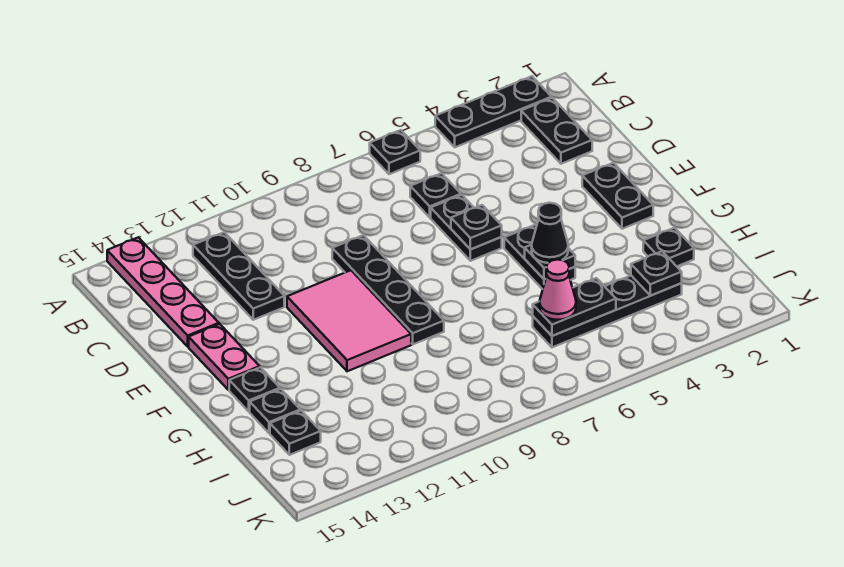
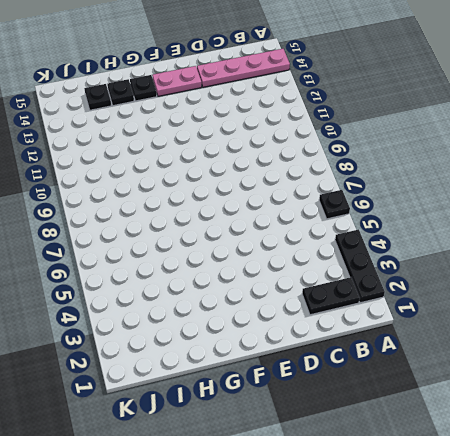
none -> black 1x3 plate [193,232,284,320]
none -> black 1x1 plate [410,173,461,217]
none -> black 1x2 plate [431,195,502,261]

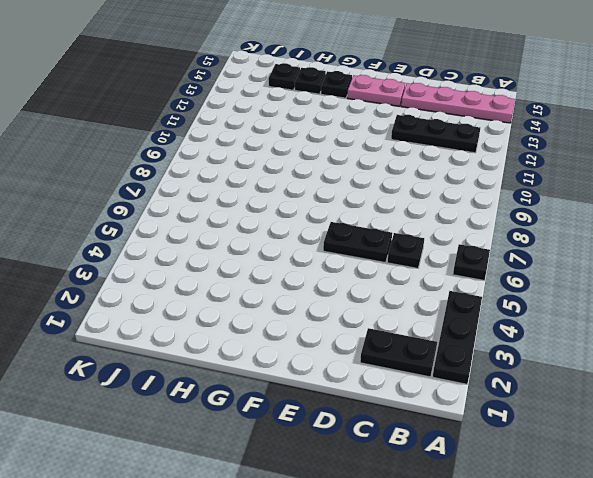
none -> black 1x4 plate [332,235,444,344]
none -> black 1x2 plate [582,163,653,229]
none -> pink 2x3 tile [287,270,411,371]

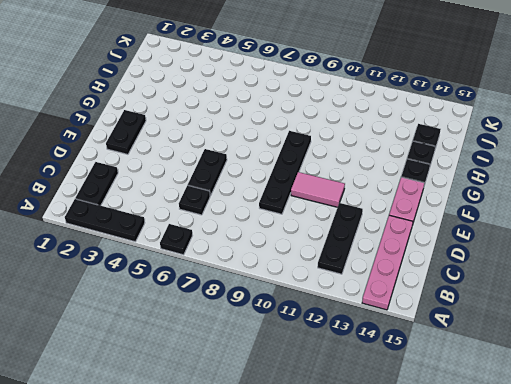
pink 1x2 tile [291,172,345,207] -> pink 2x3 tile [287,270,411,371]
none -> black 1x2 plate [504,225,575,289]
none -> black 1x1 plate [643,228,694,266]
none -> black 1x4 plate [533,276,682,347]

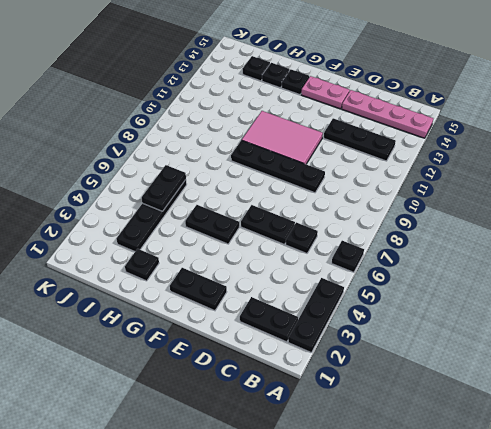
none -> black 1x1 plate [451,205,502,249]
none -> black 1x1 plate [525,245,575,279]
none -> black 1x1 plate [631,251,682,296]

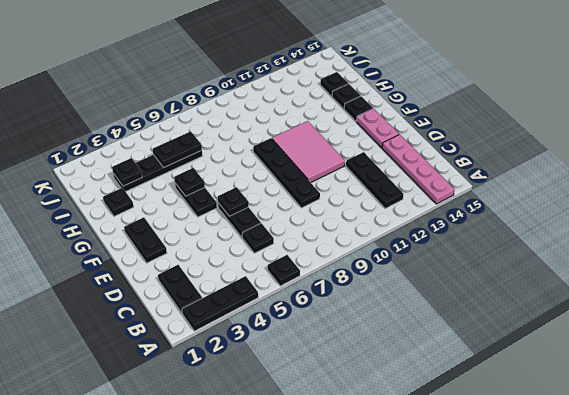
none -> black 1x1 cone [532,203,568,263]
none -> pink 1x1 cone [539,260,576,320]

